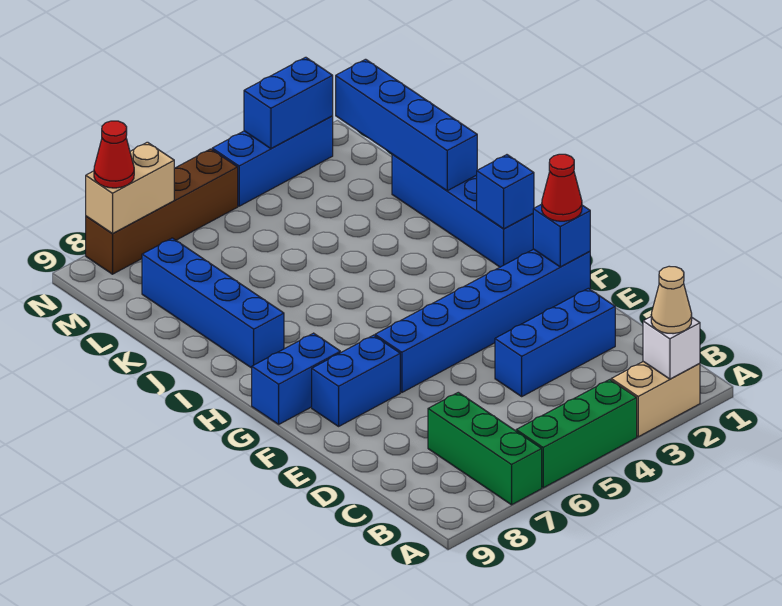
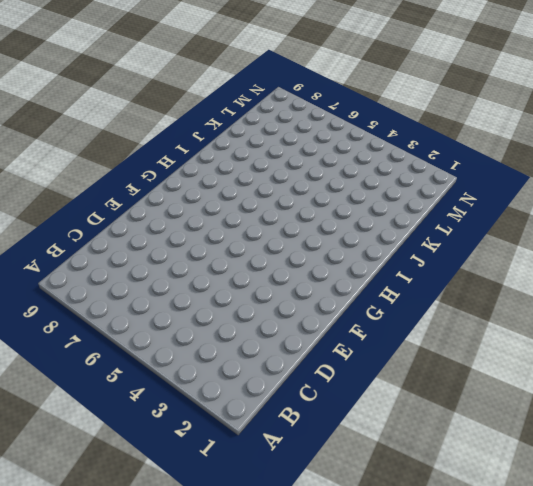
none -> tan 1x2 brick [611,362,700,437]
none -> green 1x3 brick [516,380,637,488]
none -> green 1x3 brick [428,392,542,505]

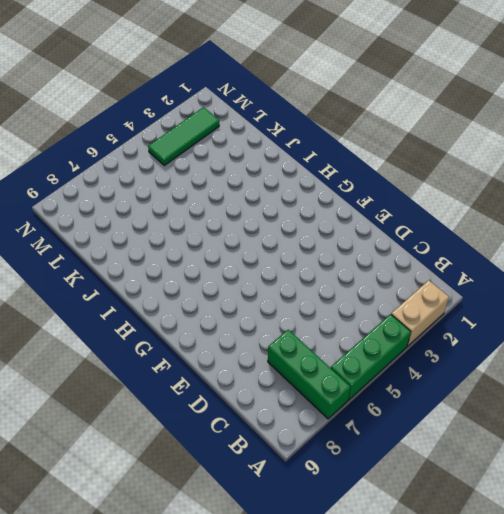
green 1x3 tile [148,107,219,165] -> none
none -> blue 1x3 brick [495,288,615,396]
none -> blue 1x6 brick [375,249,590,392]
none -> blue 1x2 brick [312,335,400,426]

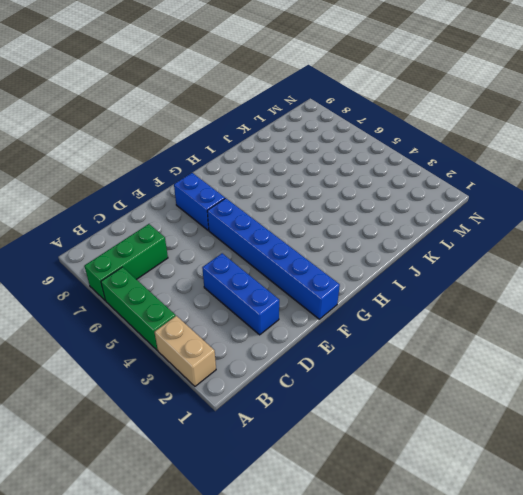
none -> blue 1x2 brick [252,333,340,424]
none -> blue 1x4 brick [392,154,533,267]
none -> blue 1x4 brick [142,238,284,368]

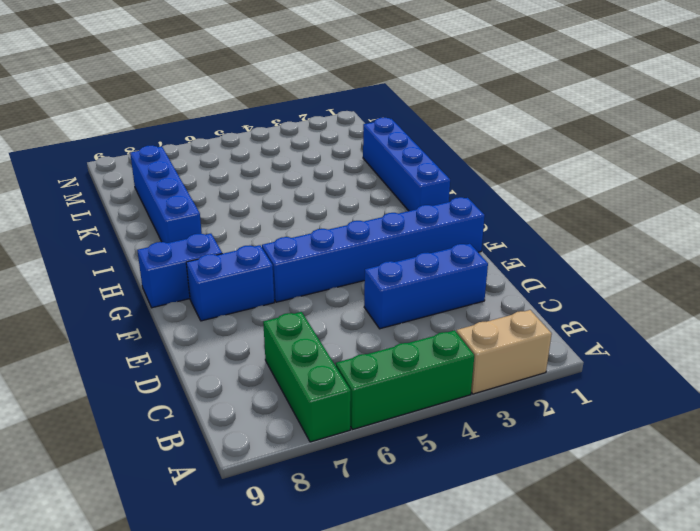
none -> blue 1x3 brick [212,116,333,206]
none -> brown 1x4 brick [86,149,238,274]
none -> white 1x1 brick [643,317,700,379]

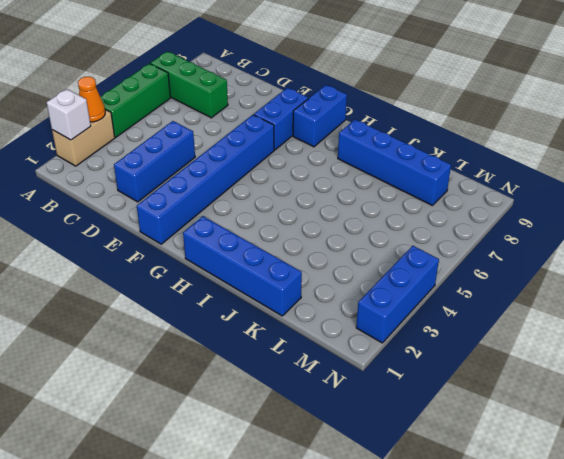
orange 1x1 cone [78,77,105,122] -> none
none -> brown 1x4 brick [86,149,238,274]
none -> blue 1x1 brick [533,204,590,267]
none -> blue 1x1 brick [477,155,534,229]

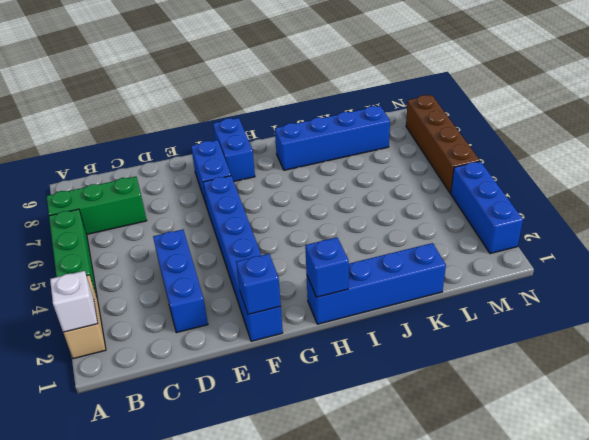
none -> blue 1x4 brick [336,59,477,191]
none -> blue 1x2 brick [244,57,333,149]
none -> tan 1x2 brick [86,142,174,233]

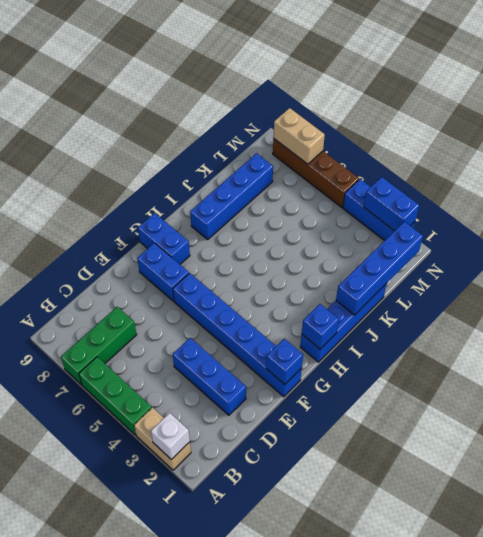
none -> tan 1x1 cone [651,266,692,334]
none -> red 1x1 cone [542,154,582,221]
none -> red 1x1 cone [94,121,134,188]

